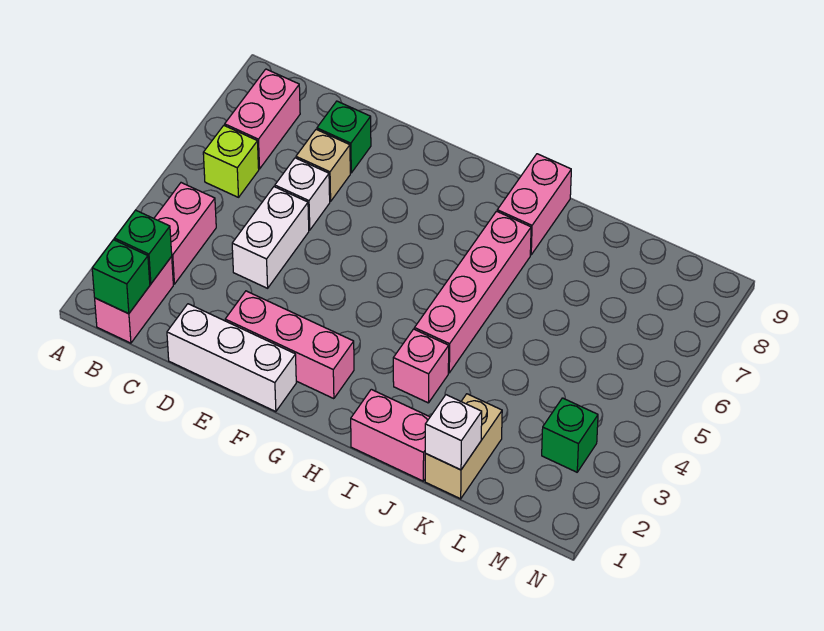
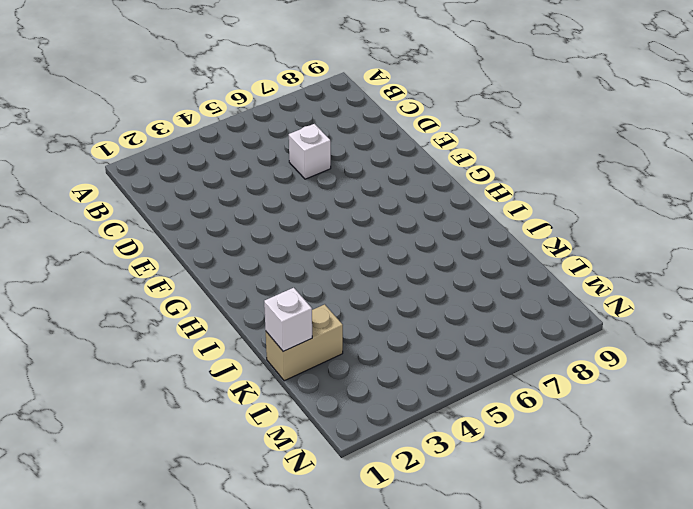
none -> pink 1x2 brick [95,257,173,343]
none -> pink 1x2 brick [154,183,216,284]
none -> lime 1x1 brick [203,125,259,197]

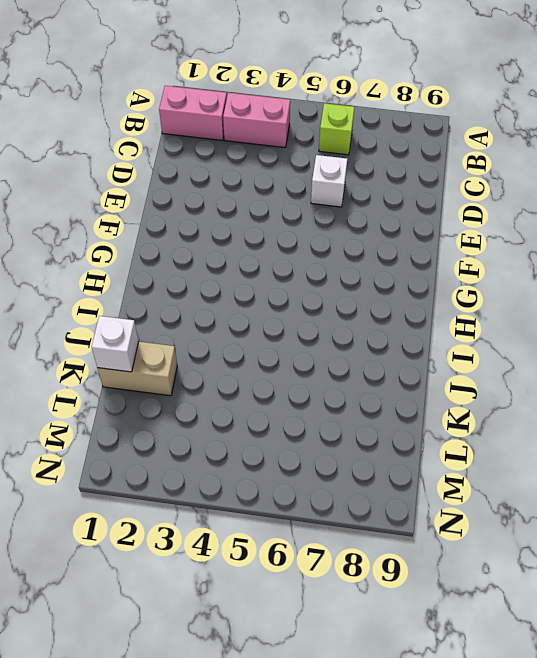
none -> pink 1x2 brick [225,69,300,169]
none -> white 1x3 brick [167,304,296,412]
none -> white 1x2 brick [232,187,309,288]

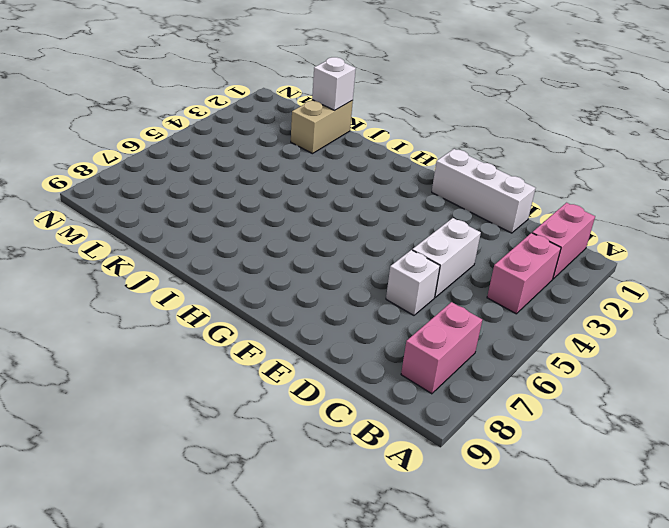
none -> lime 1x1 brick [203,125,259,197]
none -> tan 1x1 brick [296,130,350,201]
none -> green 1x1 brick [317,101,371,173]

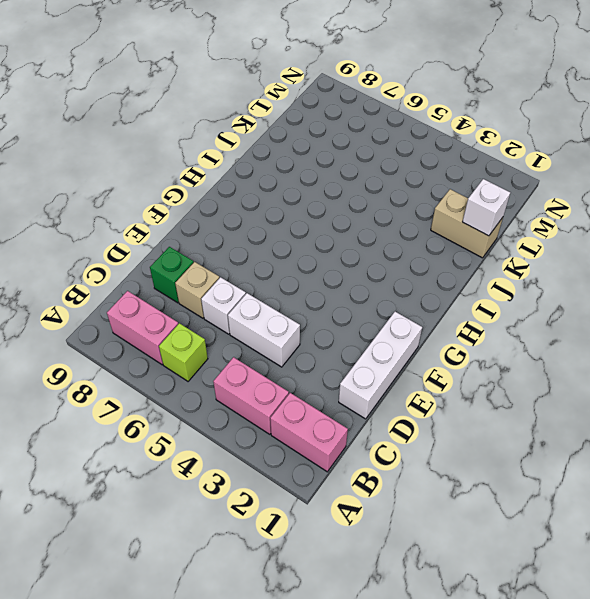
none -> pink 1x3 brick [225,291,354,399]
none -> pink 1x2 brick [351,389,430,481]
none -> pink 1x1 brick [393,329,449,403]

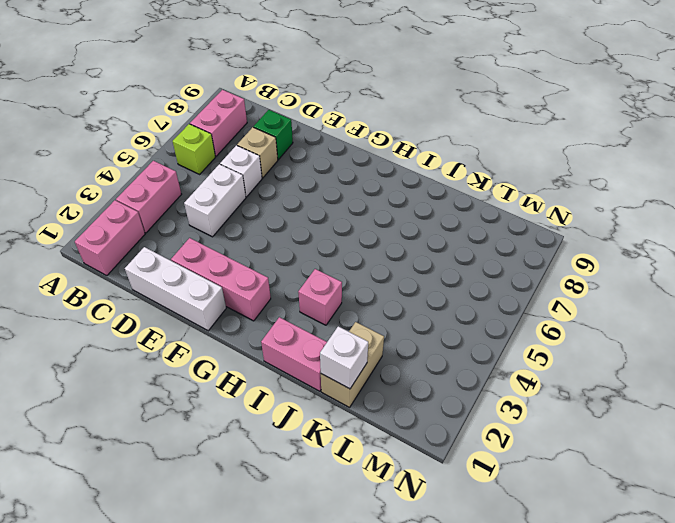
none -> pink 1x4 brick [414,211,531,373]
none -> pink 1x2 brick [497,154,571,255]
none -> green 1x1 brick [542,398,598,472]

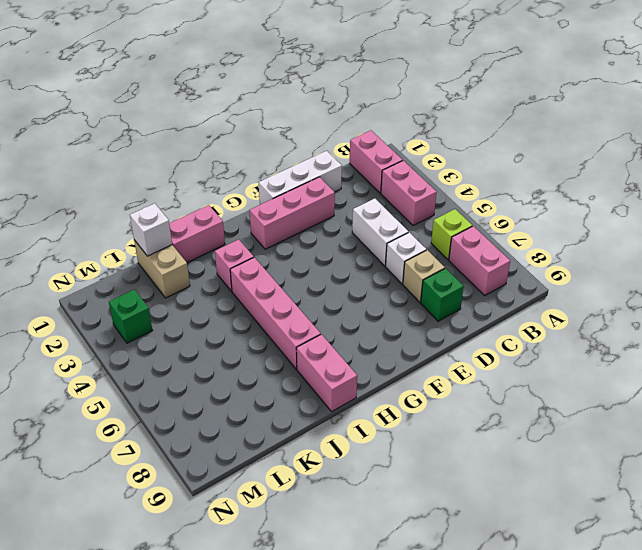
none -> green 1x1 brick [92,240,150,314]
none -> green 1x1 brick [114,210,172,284]

